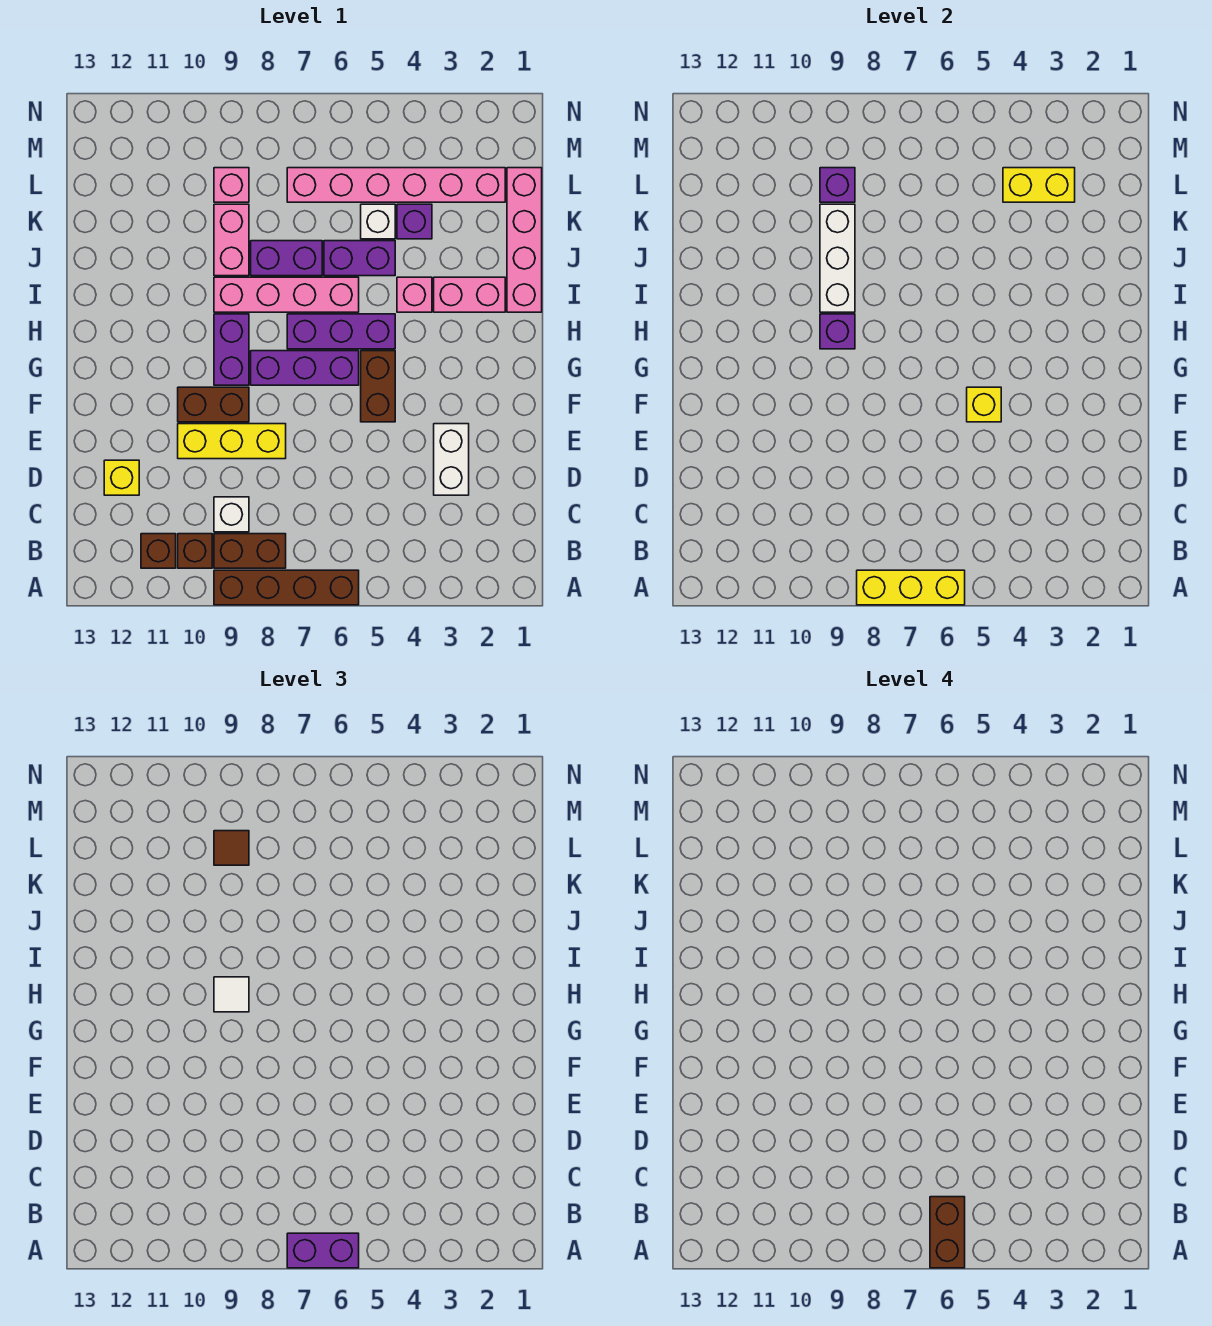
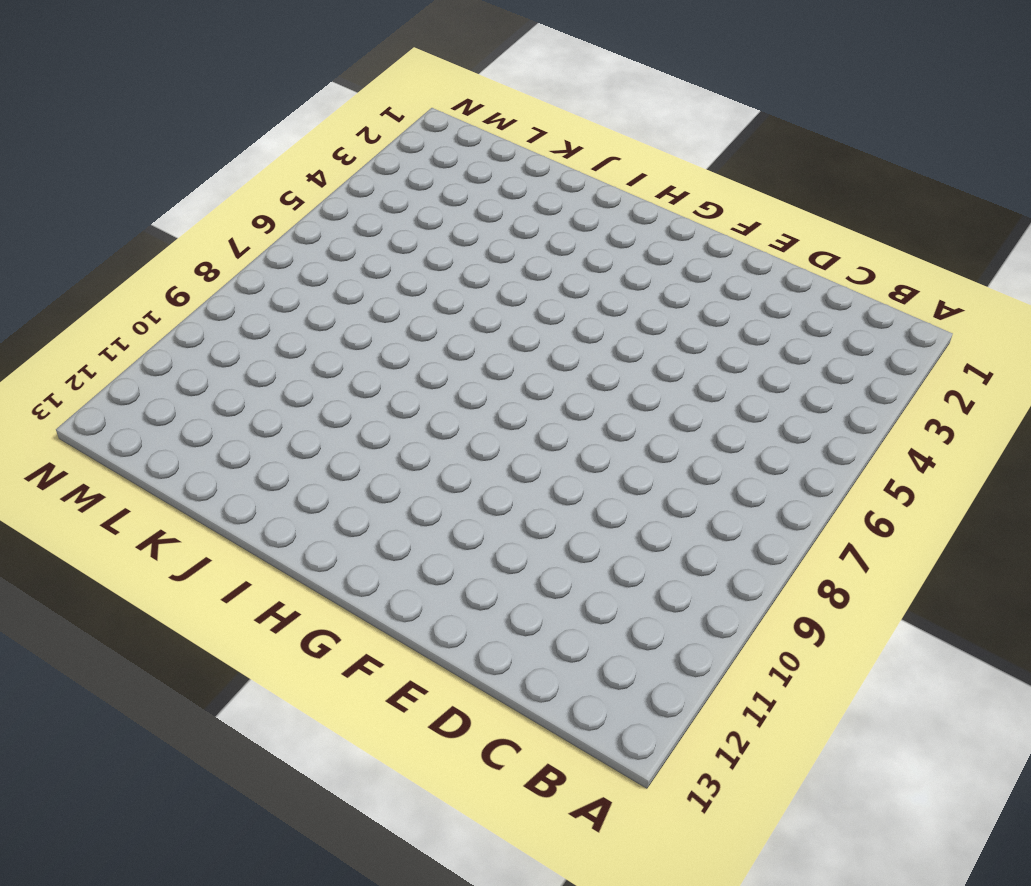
none -> brown 1x4 brick [214,570,359,605]
none -> brown 1x2 brick [214,534,286,568]
none -> brown 1x1 brick [178,534,212,568]
none -> brown 1x1 brick [141,534,176,568]

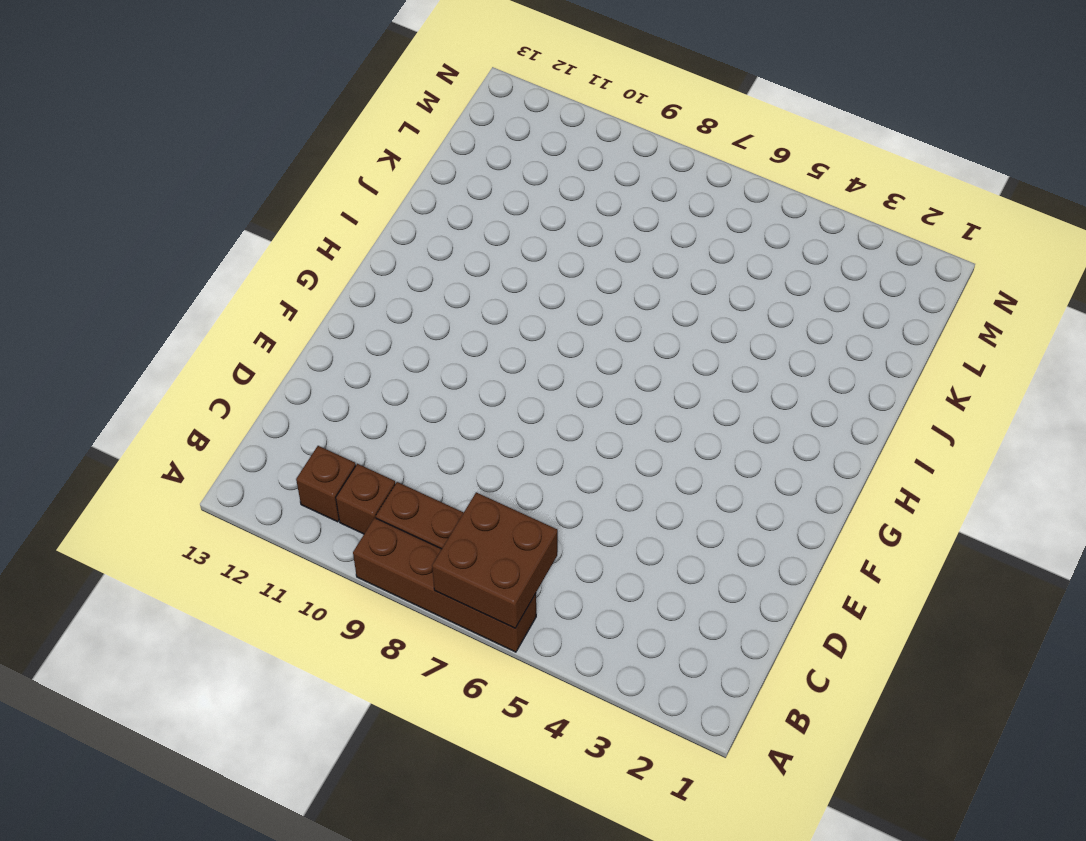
brown 2x2 brick [432,492,558,628] -> yellow 1x3 brick [857,570,965,605]
none -> white 1x1 brick [214,497,249,532]
none -> white 1x2 brick [434,424,469,495]
none -> yellow 1x1 brick [104,460,139,495]
none -> yellow 1x3 brick [178,424,286,459]

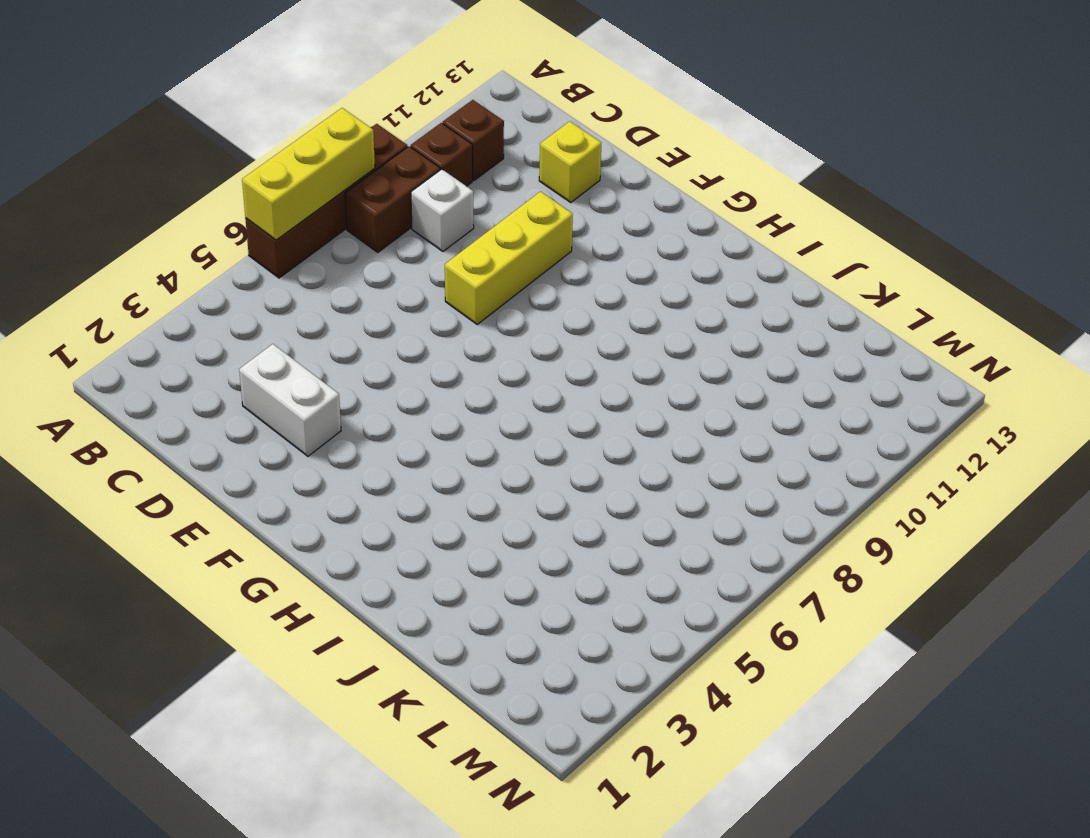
none -> brown 1x2 brick [361,351,395,422]
none -> brown 1x2 brick [178,387,249,422]
none -> purple 1x3 brick [251,351,359,385]
none -> purple 1x2 brick [214,314,249,385]

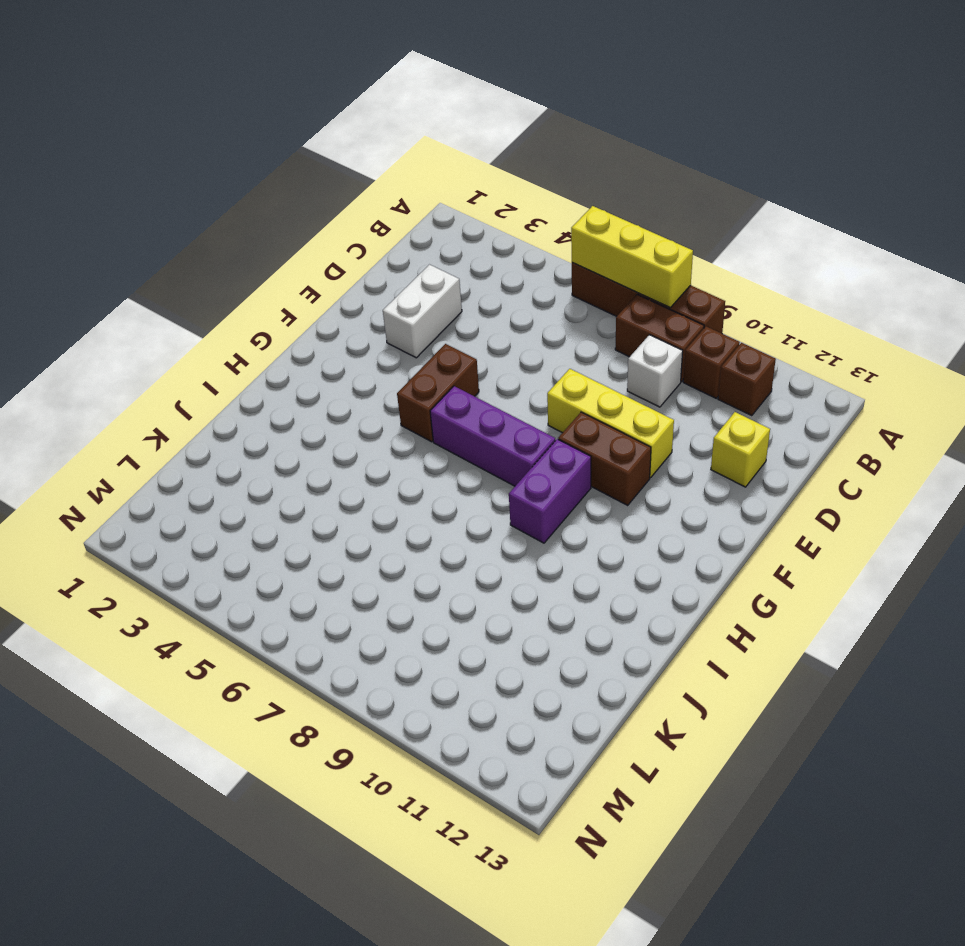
none -> purple 1x3 brick [287,314,395,349]
none -> pink 1x4 brick [507,168,542,312]
none -> pink 1x2 brick [434,277,505,312]
none -> pink 1x1 brick [397,277,432,312]

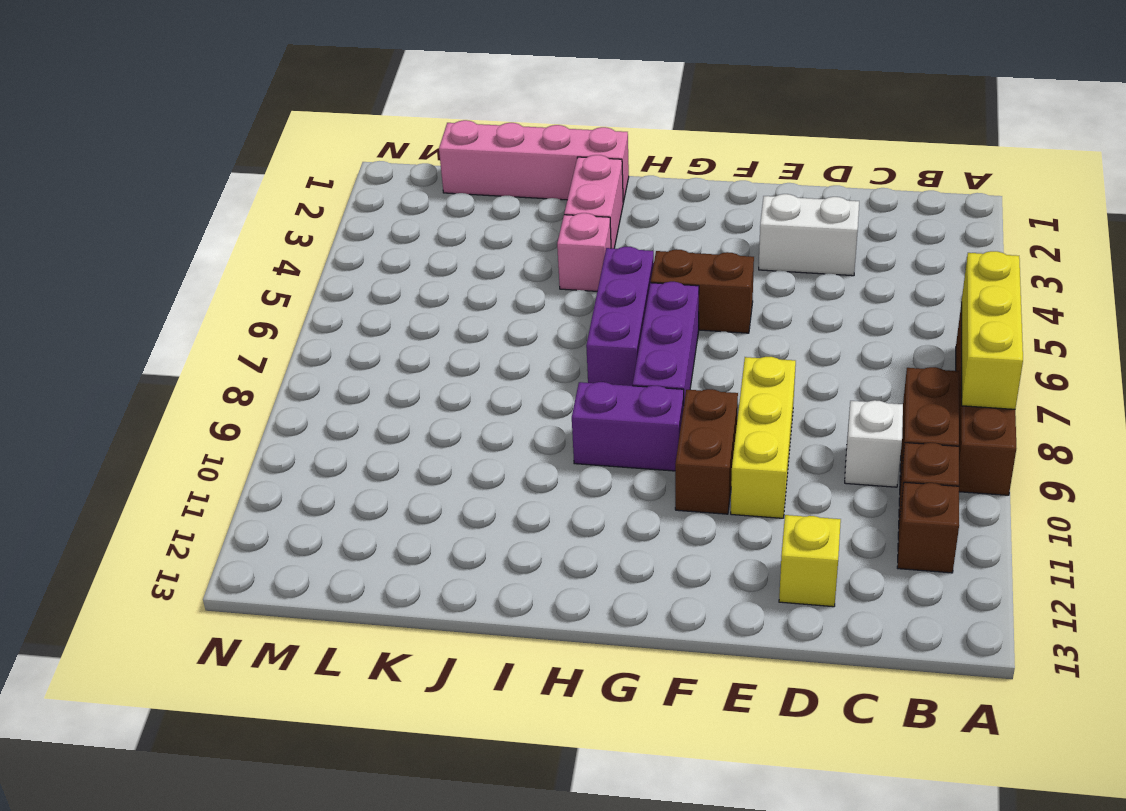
none -> pink 1x4 brick [214,277,359,312]
none -> purple 1x2 brick [324,241,395,276]
none -> purple 1x2 brick [251,241,322,276]
none -> pink 1x2 brick [214,204,249,276]

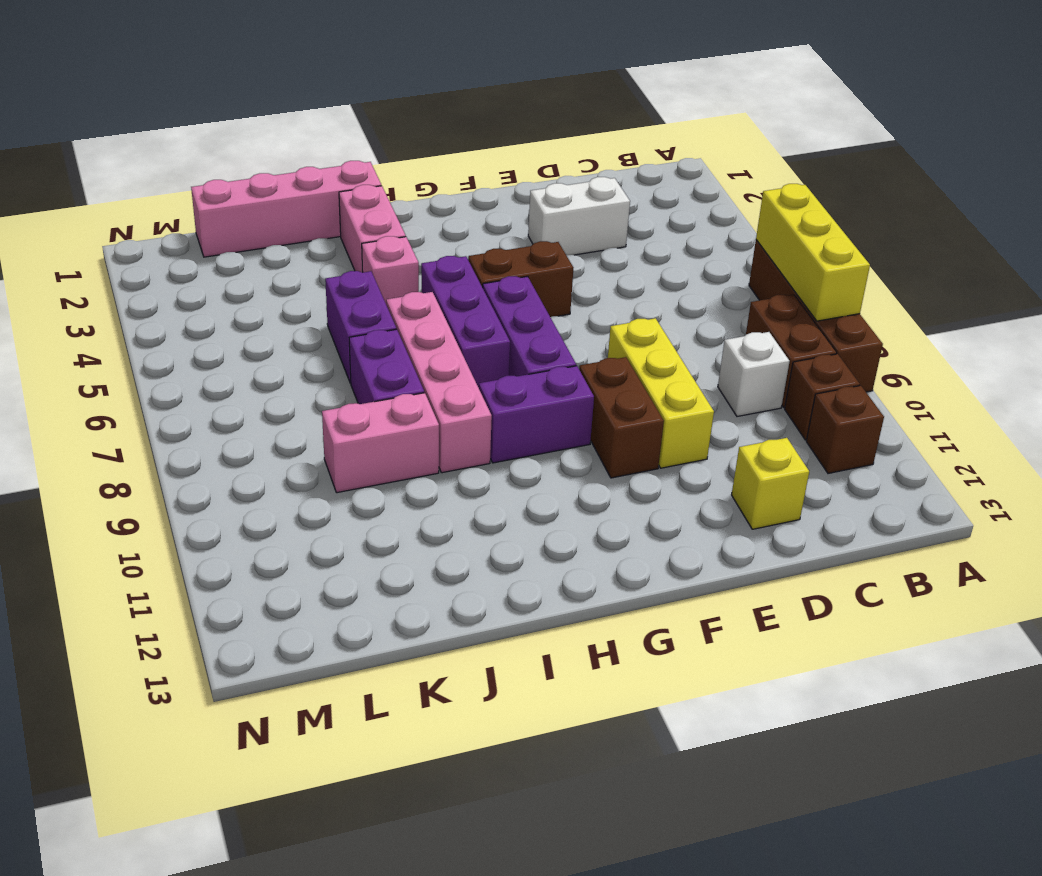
none -> purple 1x1 brick [397,204,432,239]
none -> white 1x1 brick [361,204,395,239]
none -> pink 1x6 brick [287,168,505,202]
none -> pink 1x1 brick [214,168,249,202]

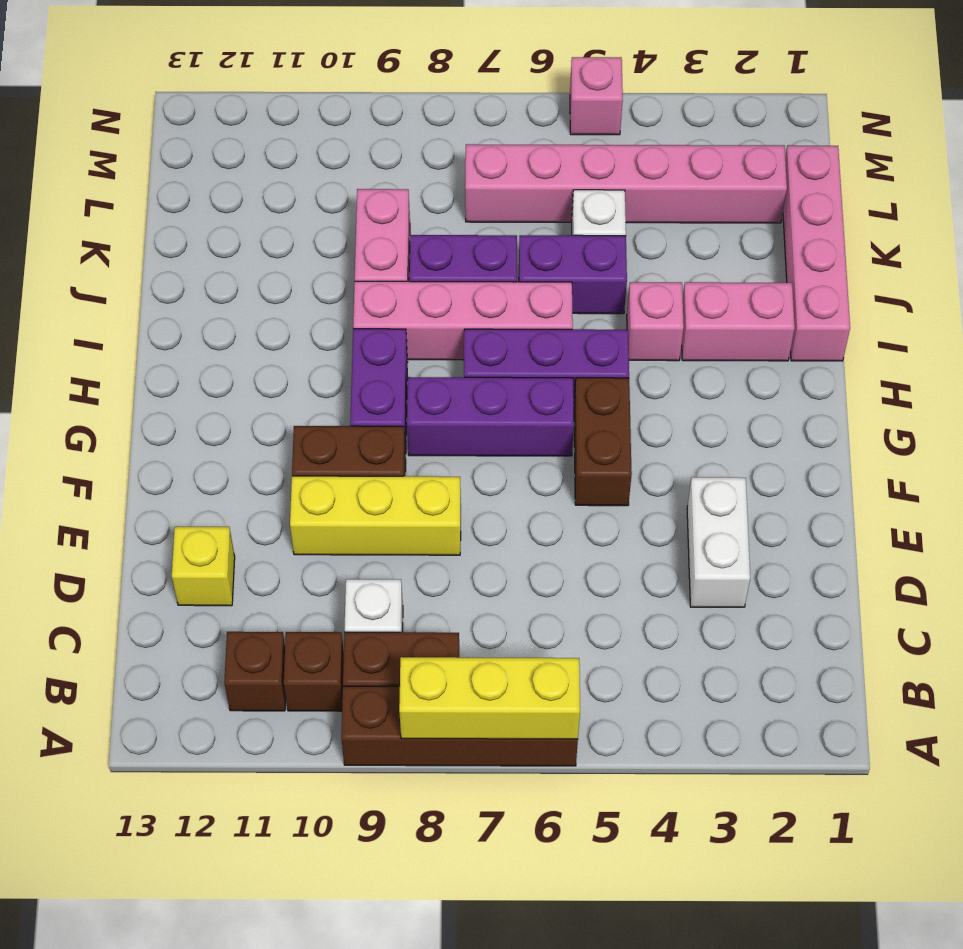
pink 1x1 brick [570,57,623,135] -> pink 1x1 brick moved to [214,168,249,202]
none -> purple 1x1 brick [397,204,432,239]
none -> yellow 1x1 brick [967,387,1001,422]
none -> purple 1x1 brick [820,314,855,349]
none -> white 1x3 brick [820,204,855,312]

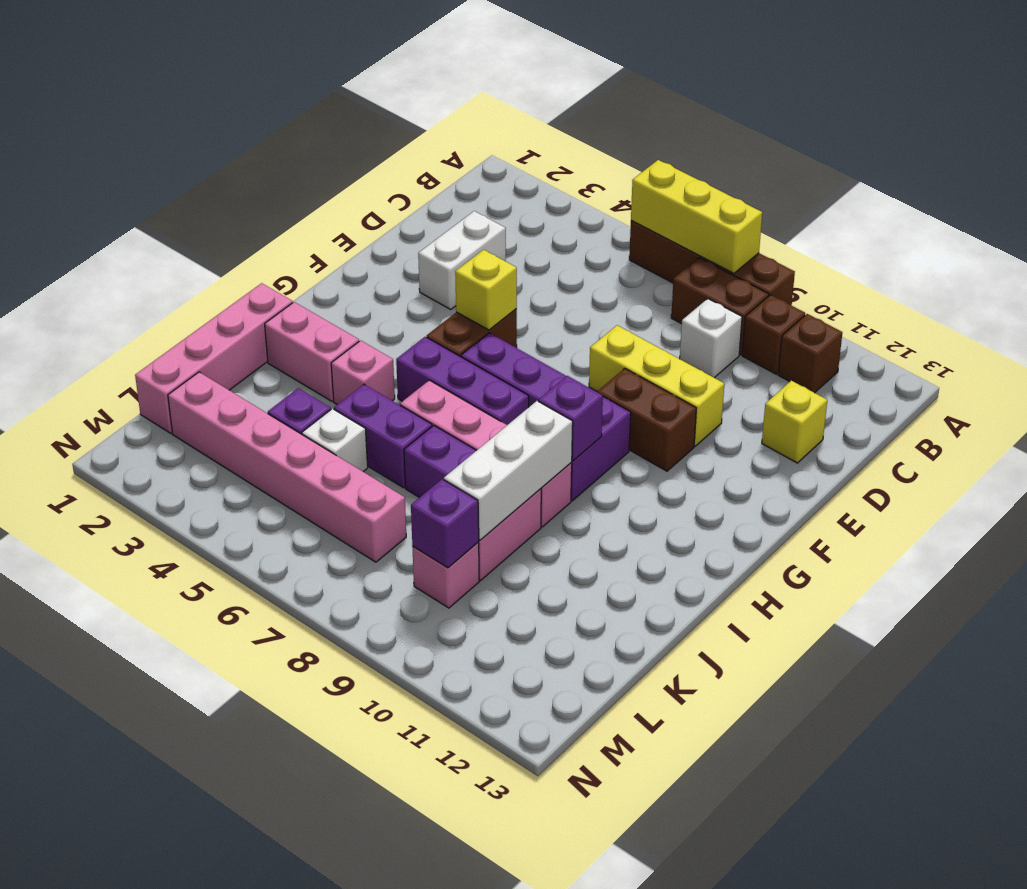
none -> yellow 1x2 brick [1003,168,1075,202]
none -> purple 1x2 brick [287,1233,359,1268]
none -> white 1x1 tile [214,977,249,1012]
none -> brown 1x1 tile [214,831,249,865]

